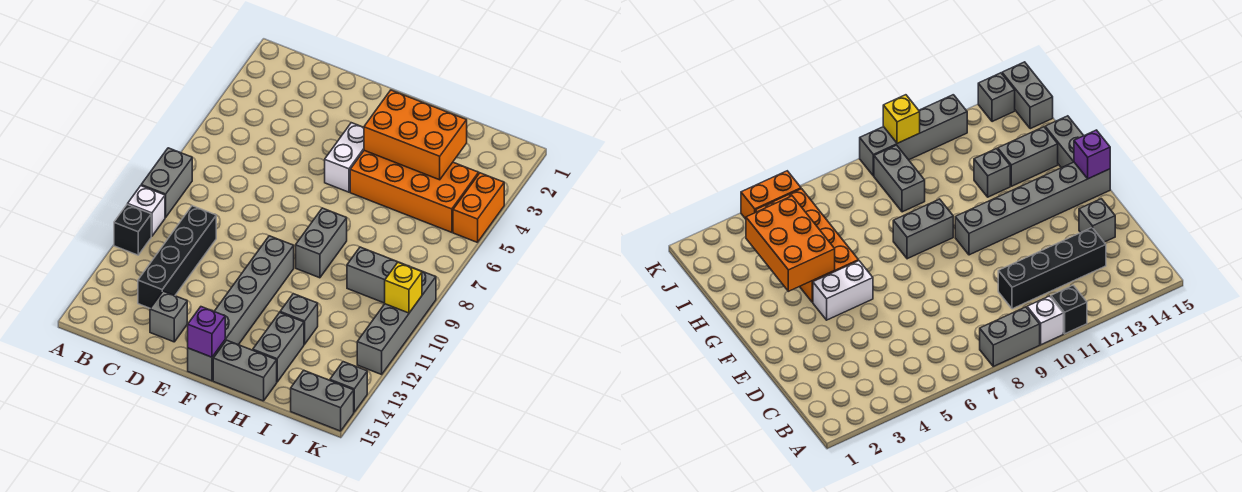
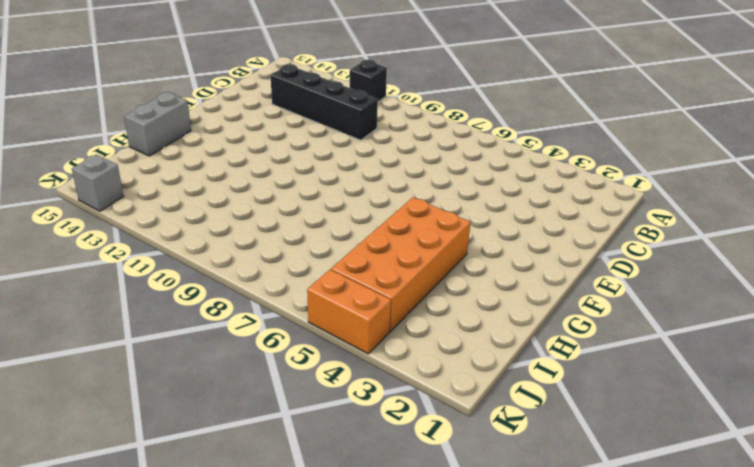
none -> grey 1x2 brick [141,148,192,217]
none -> white 1x1 brick [128,186,165,236]
none -> grey 1x1 brick [150,291,187,342]

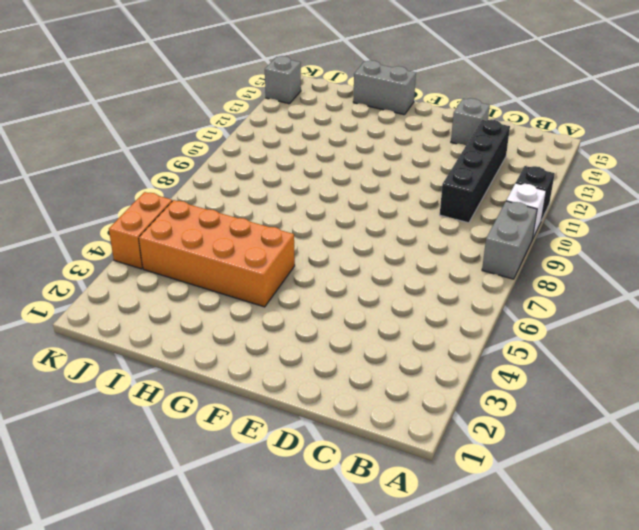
none -> white 1x2 brick [325,123,364,192]
none -> grey 1x6 brick [188,236,294,381]
none -> grey 1x2 brick [296,208,347,278]

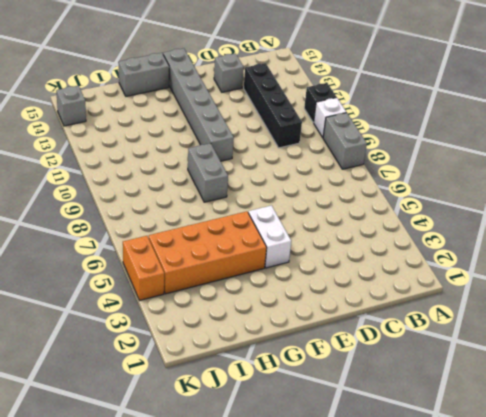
none -> grey 1x1 brick [280,294,318,344]
none -> grey 1x2 brick [253,313,304,382]
none -> grey 1x2 brick [347,247,410,303]

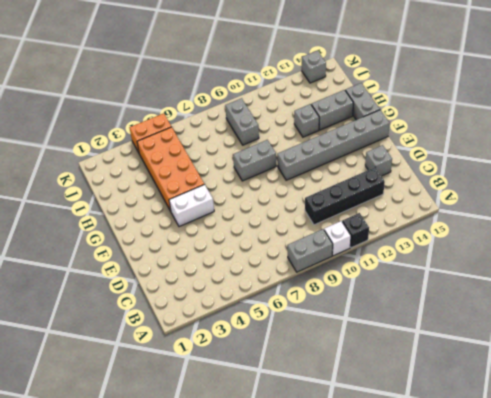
none -> grey 1x2 brick [291,370,354,431]
none -> grey 1x4 brick [357,268,436,374]
none -> purple 1x1 brick [188,307,225,357]

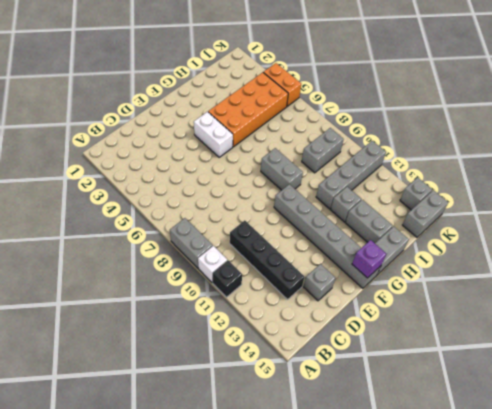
grey 1x4 brick [316,141,386,209] -> grey 1x4 brick turned to [357,268,436,374]
none -> orange 2x3 brick [364,90,467,180]
none -> yellow 1x1 brick [385,262,422,313]

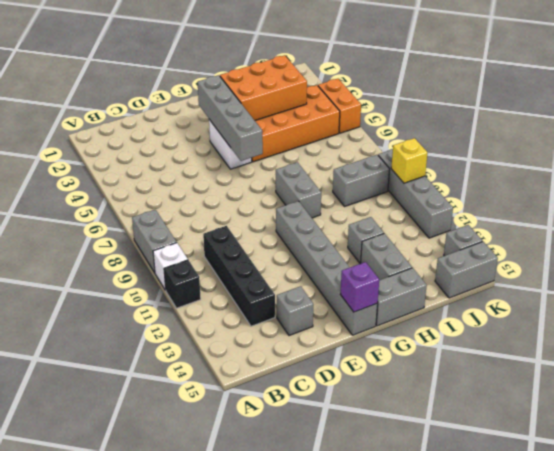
grey 1x4 brick [198,75,263,161] -> none

